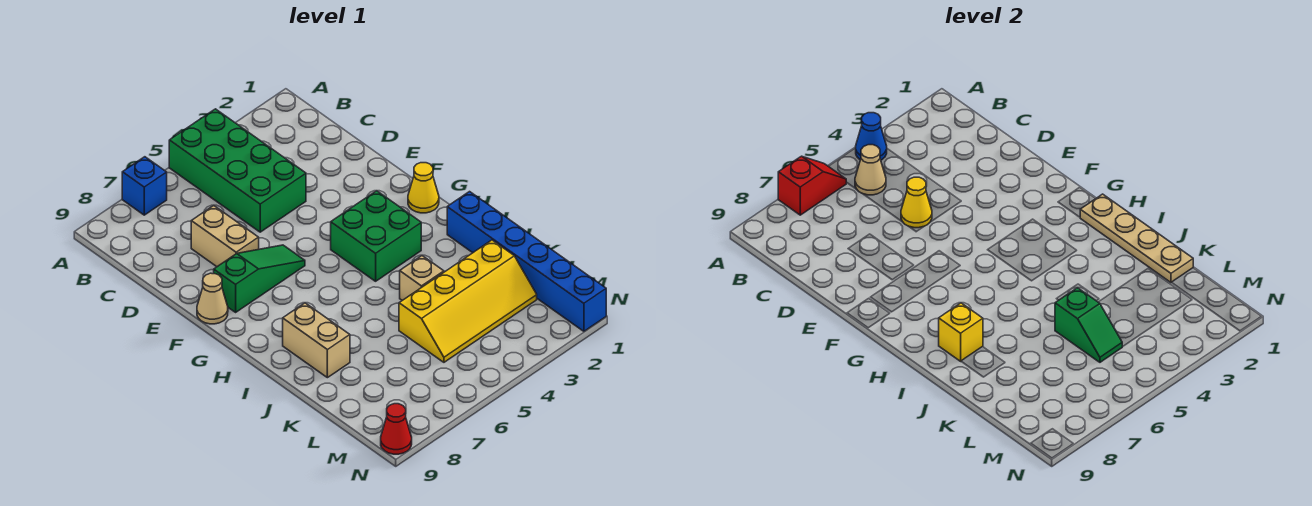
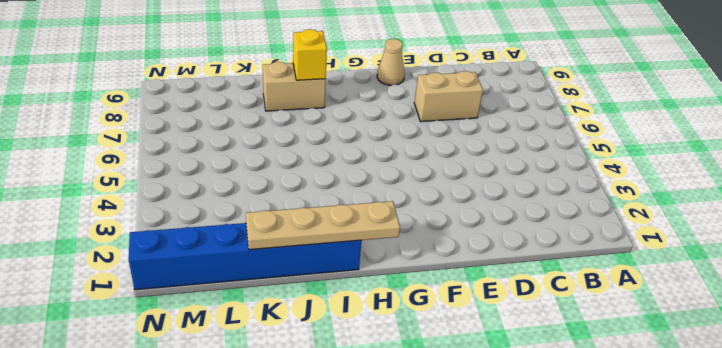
none -> green 2x4 brick [169,109,306,232]
none -> blue 1x1 brick [122,157,167,215]
none -> green 1x3 slope [214,245,305,312]

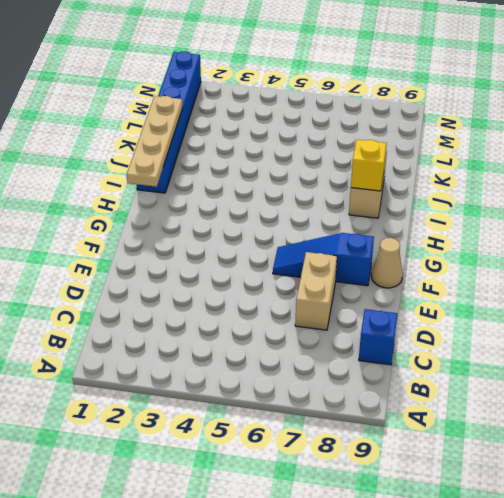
blue 1x1 brick [359,309,397,365] -> blue 1x1 brick moved to [122,157,167,215]
blue 1x3 slope [273,233,374,286] -> green 1x3 slope [214,245,305,312]
none -> green 2x4 brick [169,109,306,232]
none -> yellow 1x1 cone [408,163,439,213]
none -> green 2x2 brick [331,191,421,281]

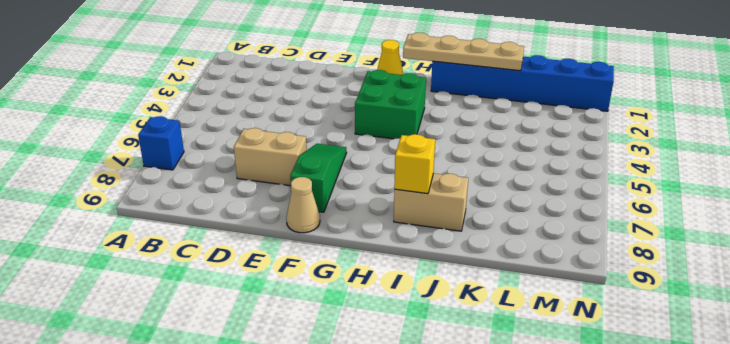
none -> green 2x4 brick [169,109,306,232]
none -> tan 1x1 brick [400,256,444,300]
none -> yellow 2x4 slope [399,240,537,362]

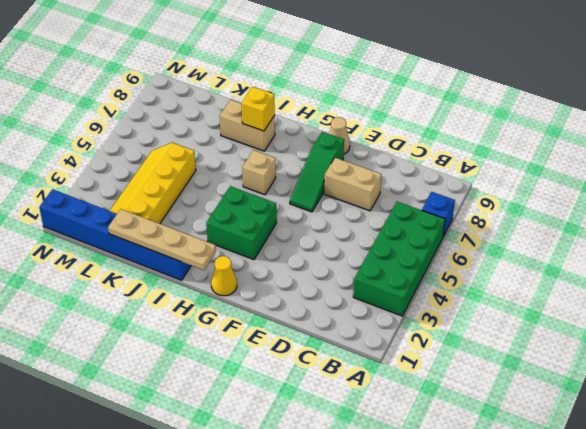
green 2x4 brick [353,202,445,316] -> green 2x4 brick turned to [169,109,306,232]
tan 1x1 brick [242,150,276,195] -> tan 1x1 brick moved to [400,256,444,300]
none -> red 1x1 cone [381,404,412,454]
none -> blue 1x1 cone [856,113,887,160]
none -> red 1x2 slope [778,156,846,215]

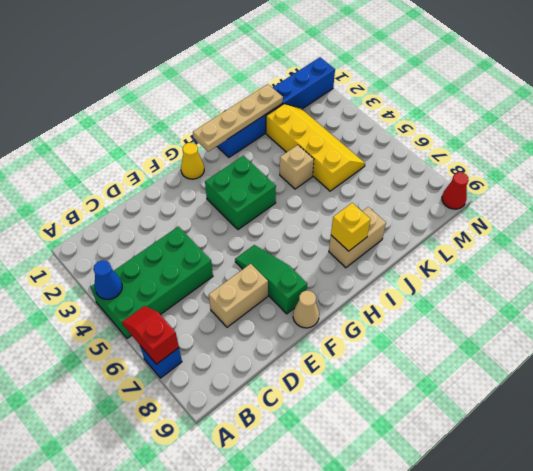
none -> tan 1x1 cone [855,145,886,195]
none -> yellow 1x1 cone [901,177,932,228]
none -> green 1x2 slope [1055,288,1122,362]

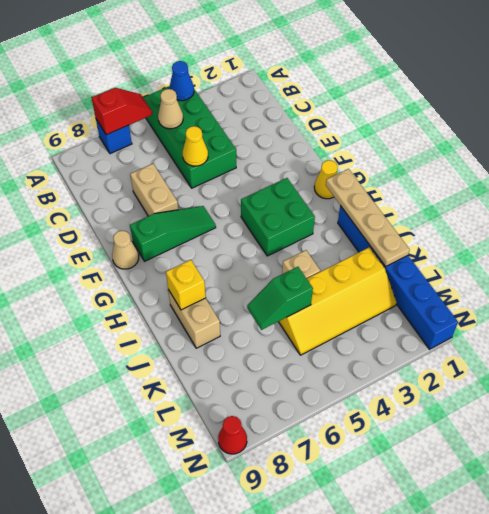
green 1x2 slope [247,267,313,330] -> green 1x2 slope turned to [1055,288,1122,362]

